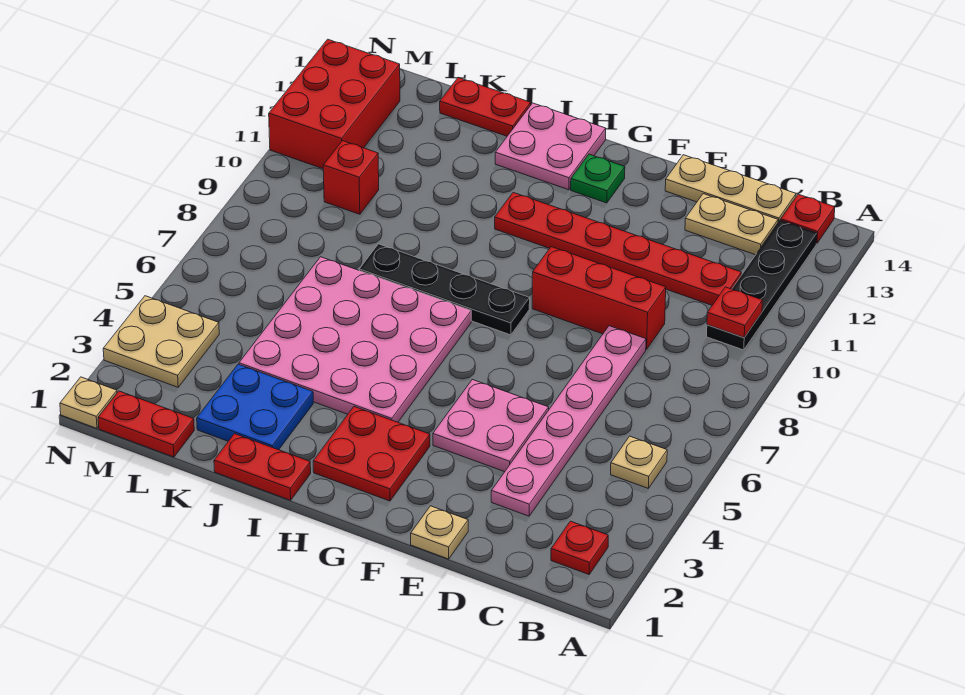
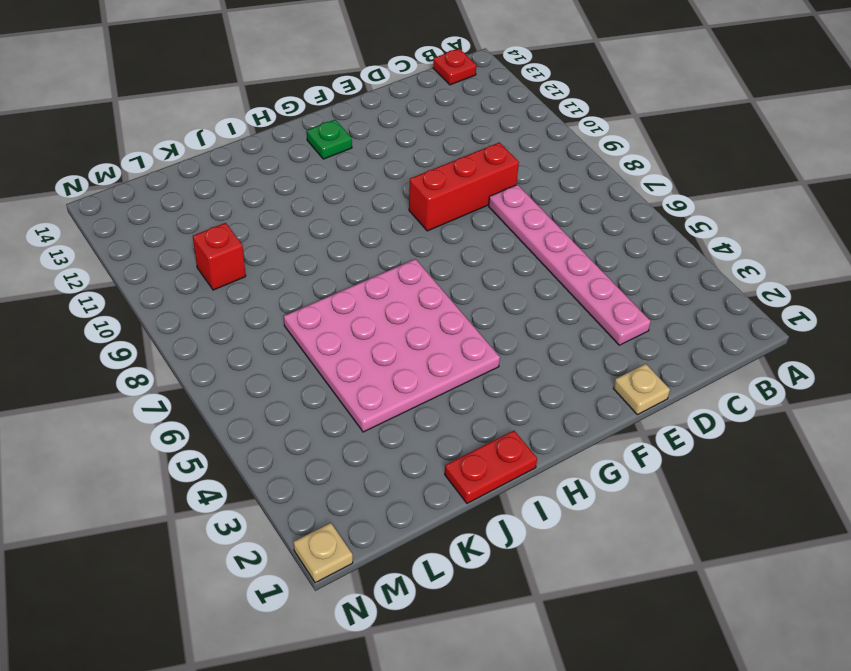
none -> red 1x1 plate [551,521,608,574]
none -> tan 1x1 plate [611,436,667,488]
none -> black 1x4 plate [707,220,817,350]

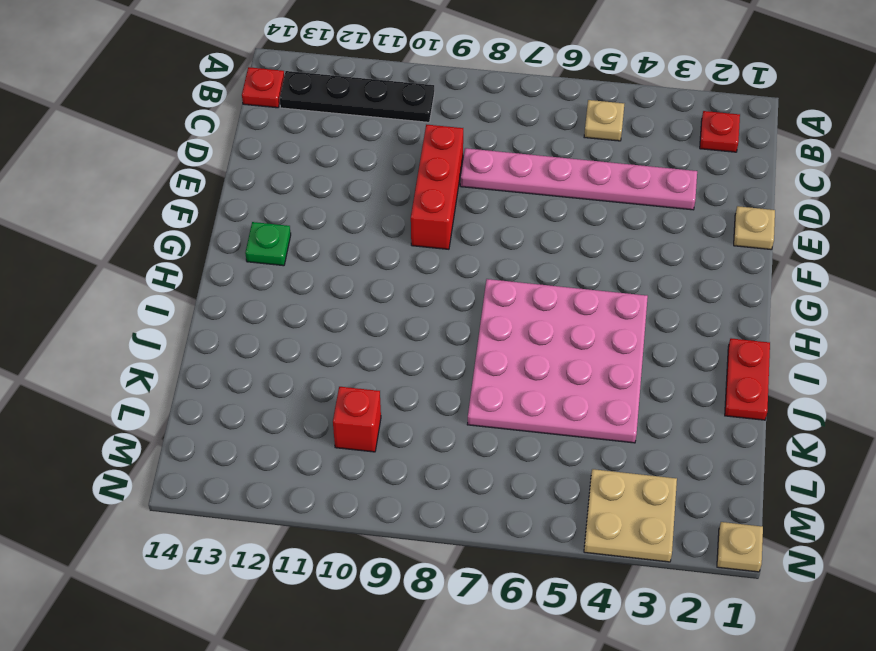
none -> red 1x6 plate [495,193,741,305]
none -> tan 1x2 plate [685,194,778,255]
none -> tan 1x3 plate [665,155,796,222]

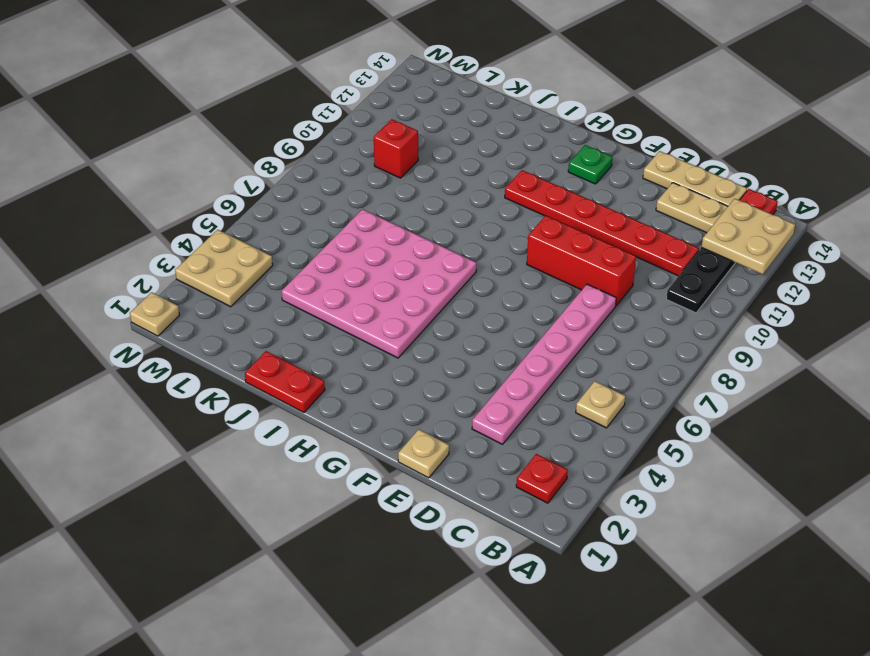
tan 2x2 plate [701,199,795,274] -> none
none -> pink 2x2 plate [433,380,549,472]
none -> red 2x2 plate [313,407,430,501]
none -> black 1x4 plate [359,244,530,335]

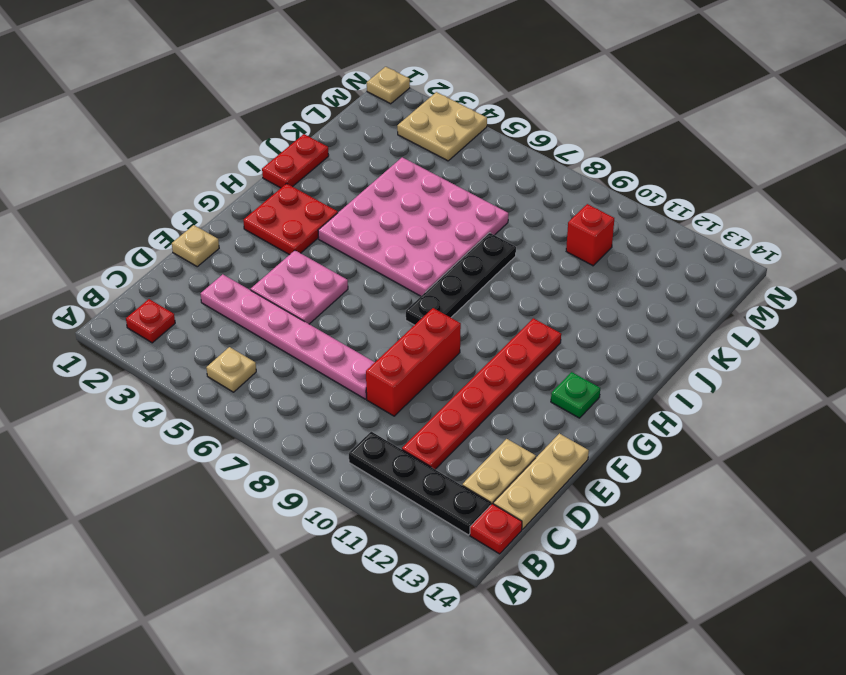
none -> pink 2x2 plate [495,103,606,190]
none -> blue 2x2 plate [197,364,313,450]
none -> red 1x2 plate [440,78,531,136]

